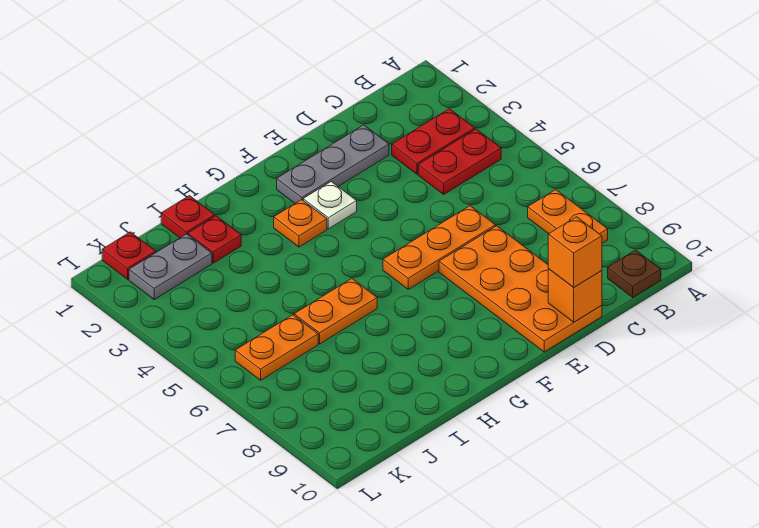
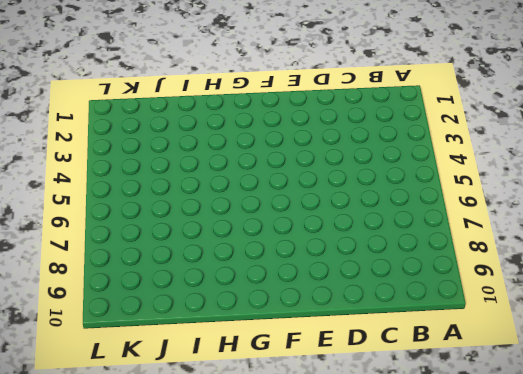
none -> red 1x2 plate [392,109,475,174]
none -> red 1x2 plate [418,129,501,194]
none -> orange 1x2 plate [528,190,608,243]

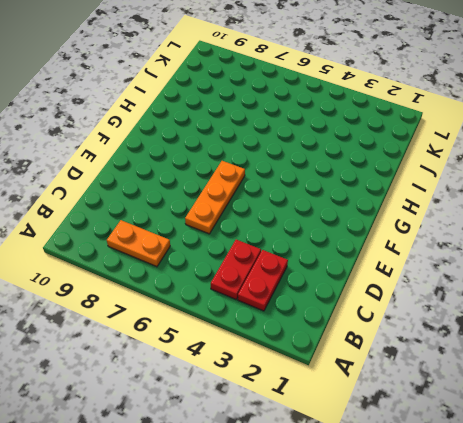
none -> brown 1x1 plate [608,250,661,297]
none -> grey 1x3 plate [277,125,389,203]
none -> orange 2x4 plate [439,226,602,352]

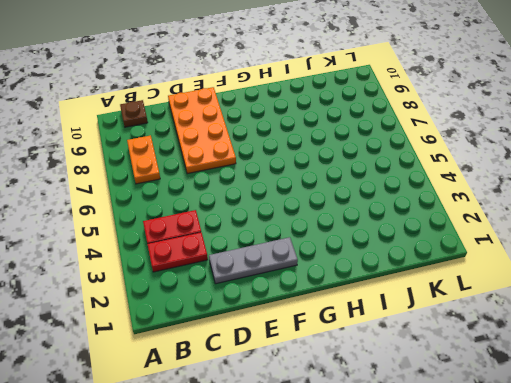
none -> orange 1x3 plate [383,206,495,289]
none -> white 1x1 plate [303,181,357,229]
none -> orange 1x1 plate [274,200,327,247]

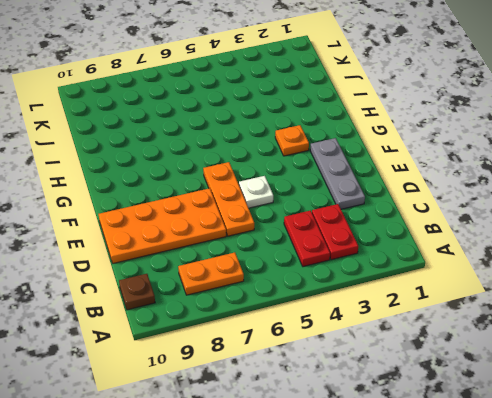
white 1x1 plate [239,176,273,208] -> white 1x1 plate moved to [303,181,357,229]
none -> orange 1x2 plate [294,279,377,344]
none -> red 1x1 plate [161,196,215,238]
none -> red 1x1 plate [188,216,241,263]

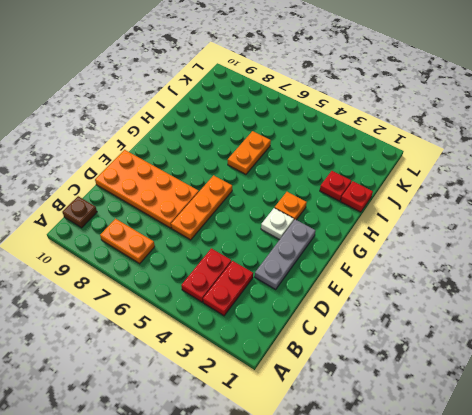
none -> grey 1x2 plate [129,234,212,299]
none -> orange 1x2 plate [235,315,318,380]
none -> red 1x1 plate [102,232,156,279]

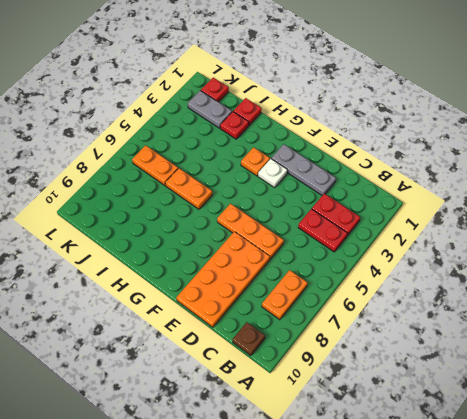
none -> orange 1x1 brick [548,269,602,322]
none -> orange 1x1 brick [548,217,602,287]

